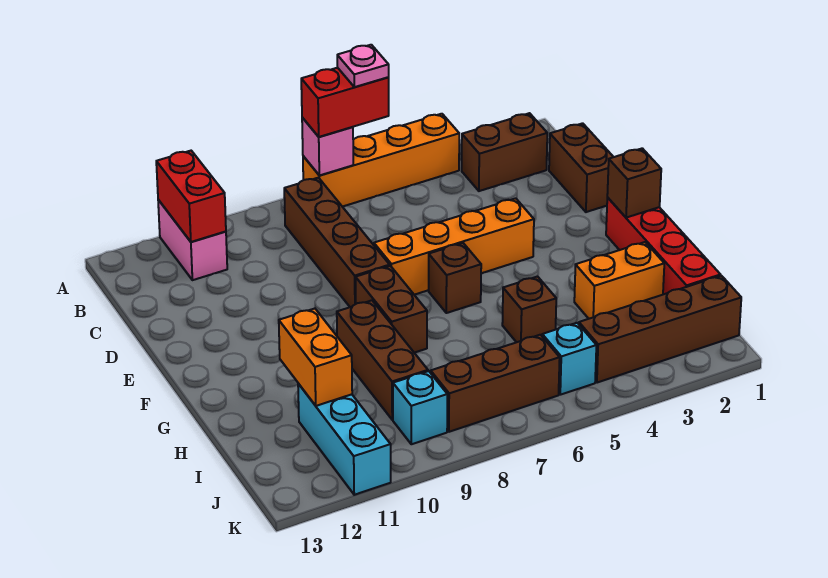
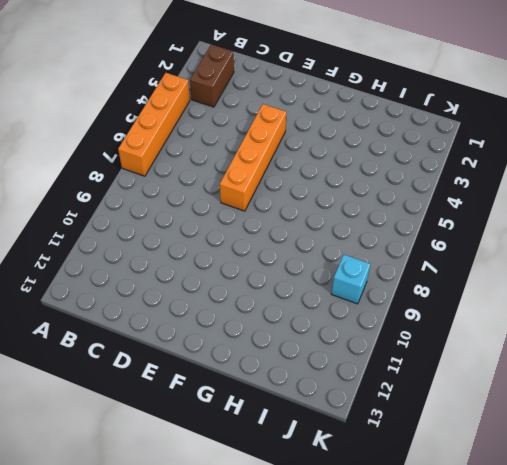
none -> pink 1x2 brick [158,200,227,280]
none -> brown 1x4 brick [284,178,390,307]
none -> brown 1x2 brick [549,123,613,212]

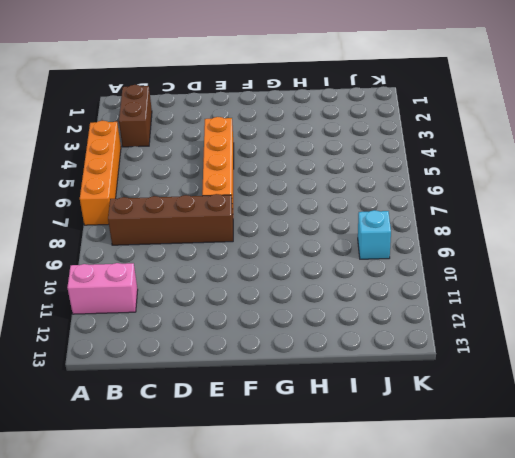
none -> brown 1x2 brick [549,123,613,212]
none -> red 1x4 brick [606,198,720,294]
none -> brown 1x1 brick [429,243,481,313]

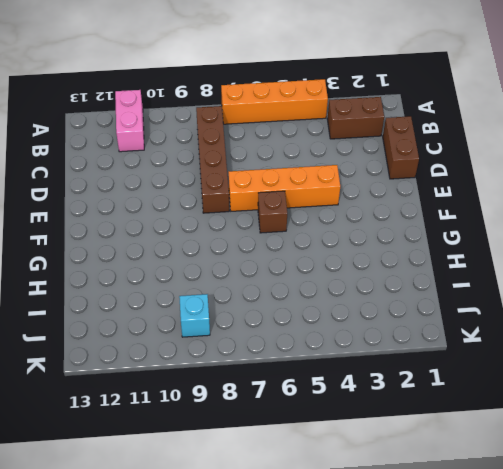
none -> red 1x4 brick [606,198,720,294]
none -> brown 1x2 brick [356,266,427,353]
none -> brown 1x3 brick [337,300,428,420]

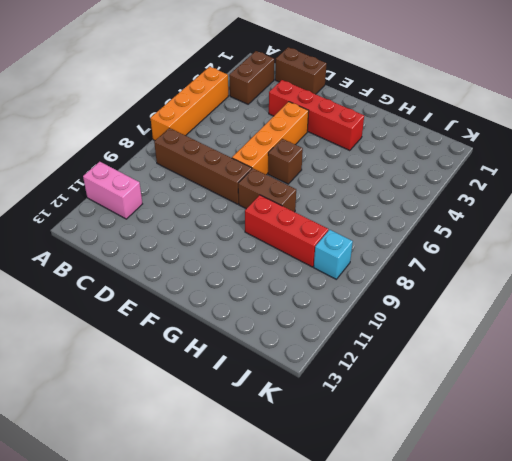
red 1x4 brick [269,80,364,151] -> red 1x4 brick moved to [606,198,720,294]
red 1x3 brick [245,195,328,267] -> brown 1x3 brick [337,300,428,420]
none -> orange 1x2 brick [574,242,664,319]
none -> brown 1x1 brick [502,276,556,342]
none -> cyan 1x3 brick [298,384,391,495]

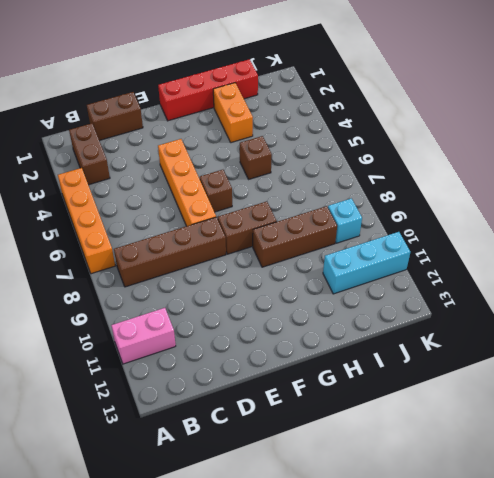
none -> brown 1x4 brick [579,276,741,383]
none -> cyan 1x1 brick [542,323,596,395]
none -> brown 1x3 brick [431,335,560,432]

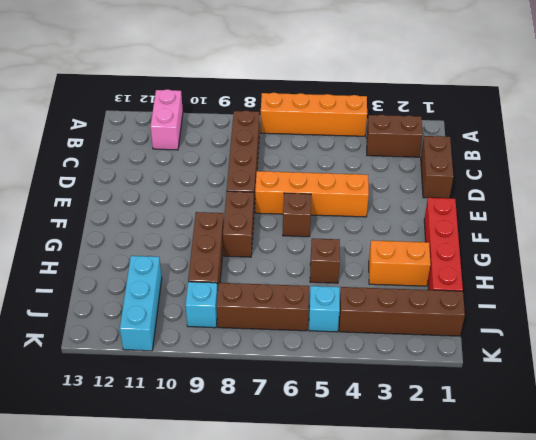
none -> pink 1x1 brick [302,118,353,175]
none -> red 1x2 brick [156,151,226,242]
none -> brown 1x1 brick [607,148,661,218]

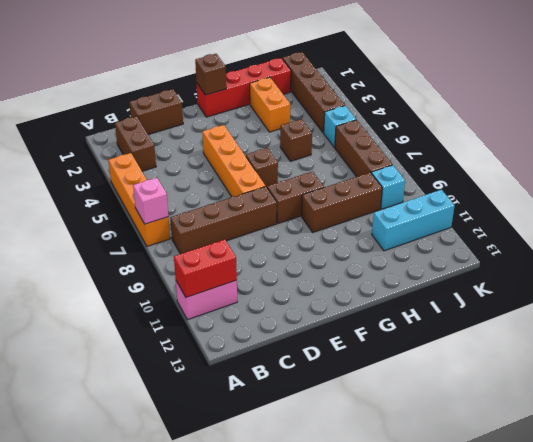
none -> orange 1x2 brick [279,309,352,406]
none -> red 1x2 brick [301,68,389,137]
none -> pink 1x1 plate [337,45,389,87]

